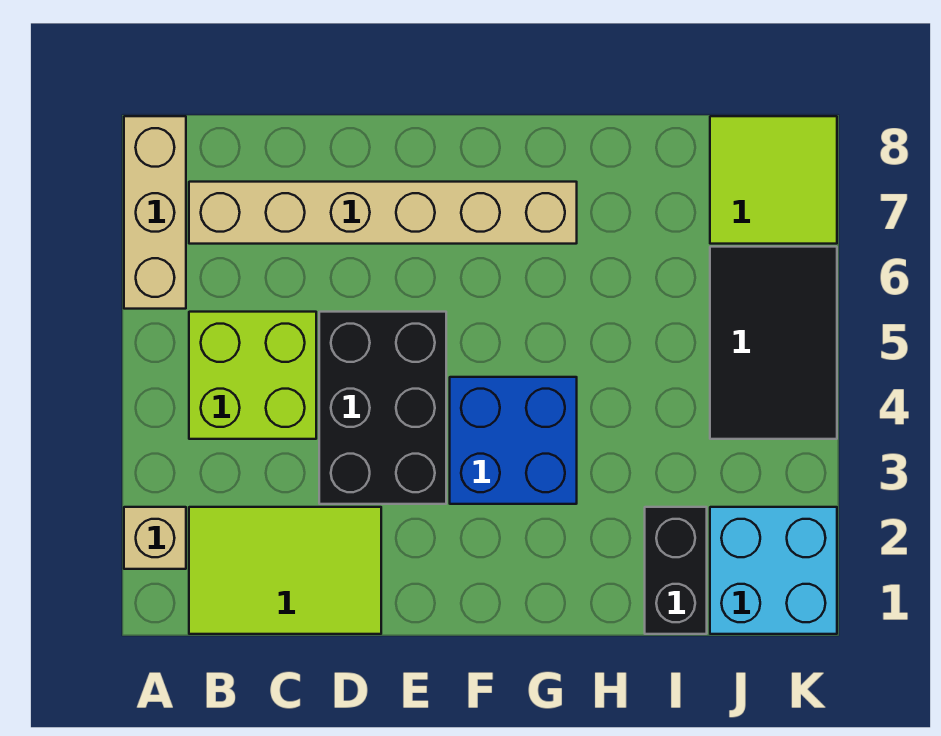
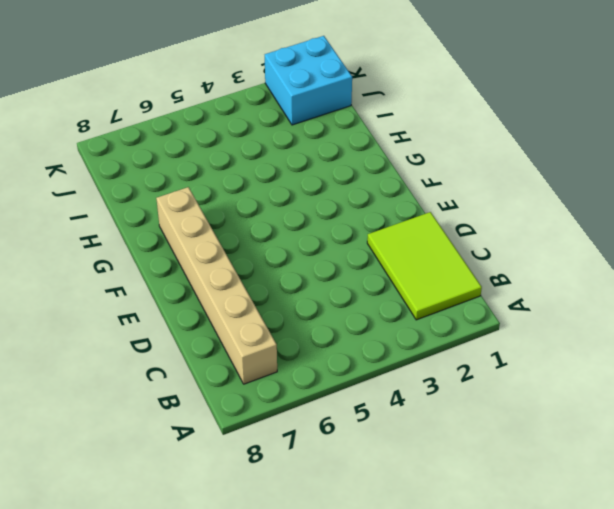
none -> tan 1x1 brick [124,507,186,569]
none -> tan 1x3 brick [124,116,186,309]

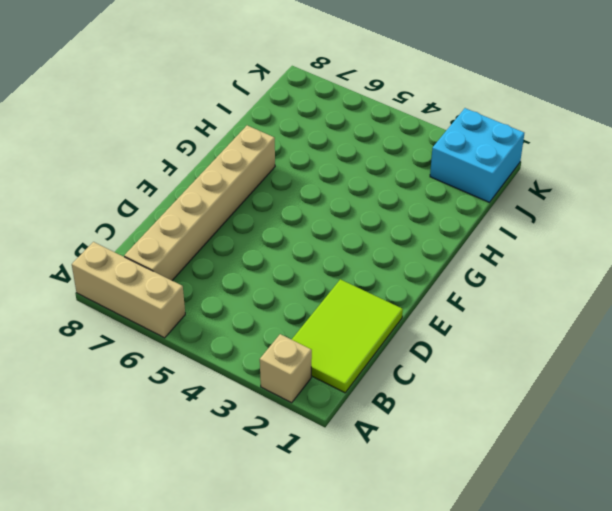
none -> lime 2x2 brick [189,312,316,439]
none -> black 2x3 brick [319,312,446,504]

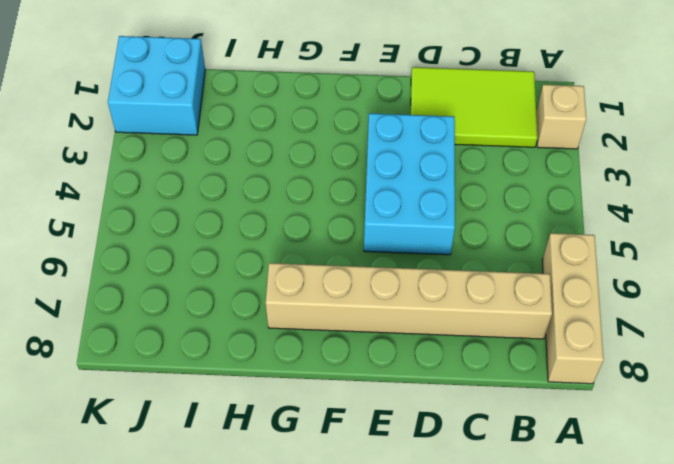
cyan 2x3 brick [364,113,455,255] -> black 2x3 brick [319,312,446,504]
none -> lime 2x2 brick [189,312,316,439]
none -> blue 2x2 brick [450,377,577,504]

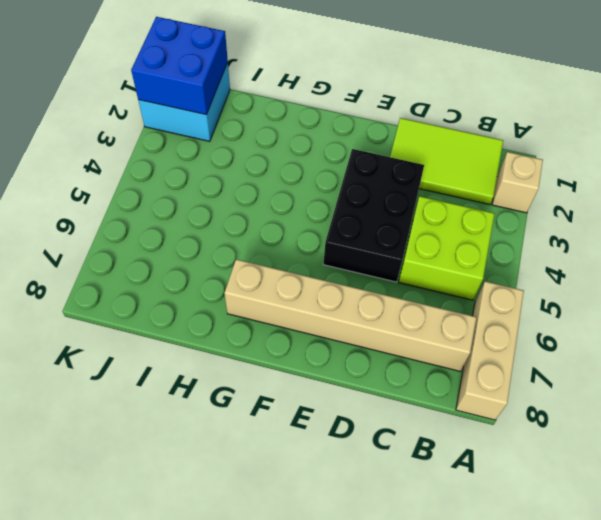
blue 2x2 brick [131,17,228,115] -> blue 2x2 brick moved to [450,377,577,504]
none -> black 1x2 brick [645,507,707,634]
none -> black 2x3 tile [710,247,837,439]

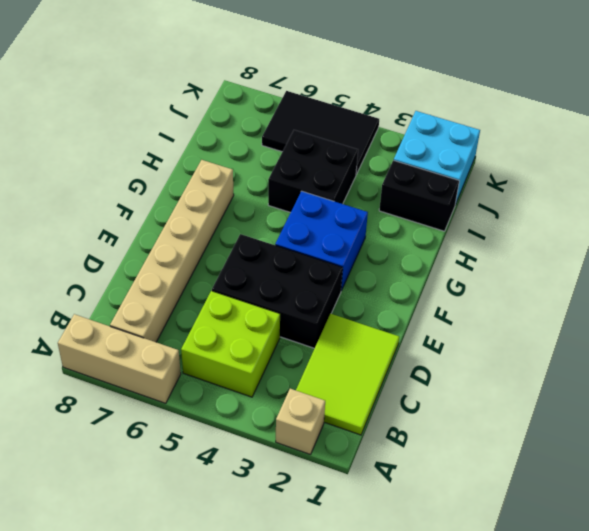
black 2x2 brick [268,130,358,213] -> none
none -> lime 2x2 tile [710,116,837,244]

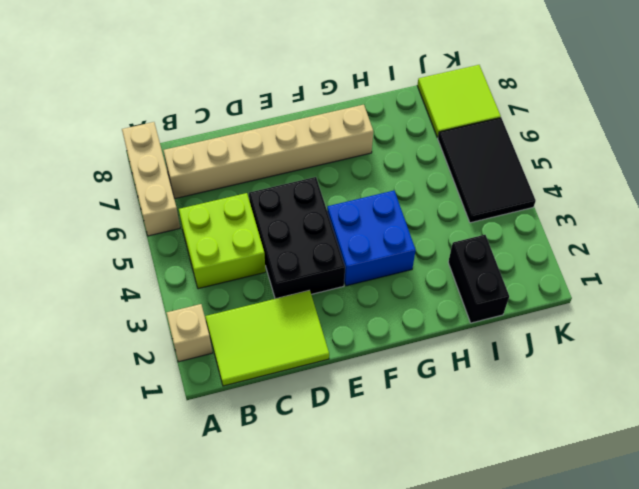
none -> cyan 2x2 brick [710,507,837,634]

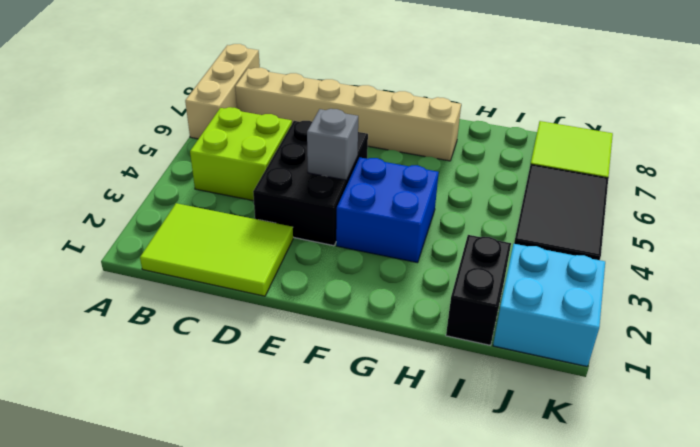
grey 1x1 brick [307,109,358,180] -> none
none -> tan 1x1 brick [124,507,186,569]

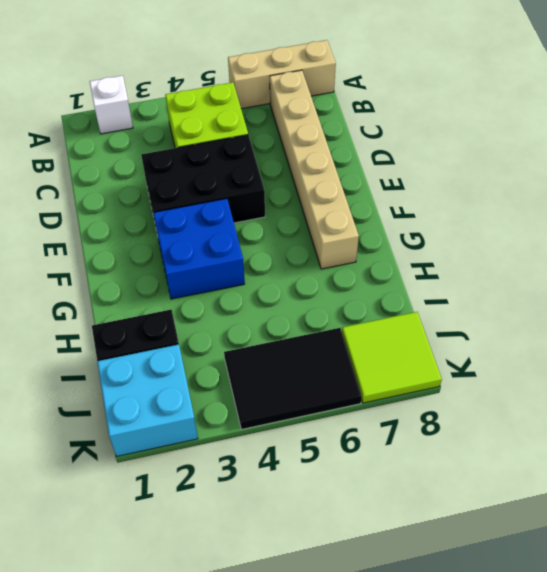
white 1x1 brick [90,75,133,134] -> tan 1x1 brick [124,507,186,569]
none -> lime 2x3 tile [189,507,381,634]

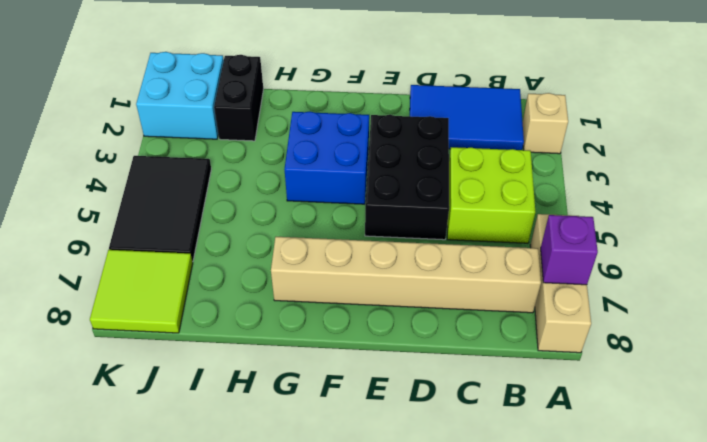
purple 1x1 brick [541,215,598,285] -> none
blue 2x3 tile [410,85,524,150] -> lime 2x3 tile [189,507,381,634]

